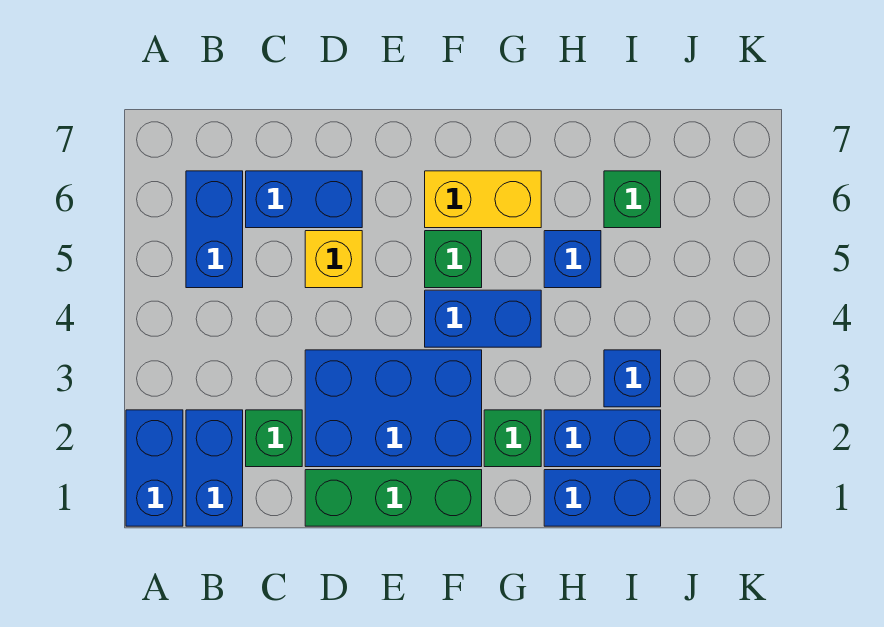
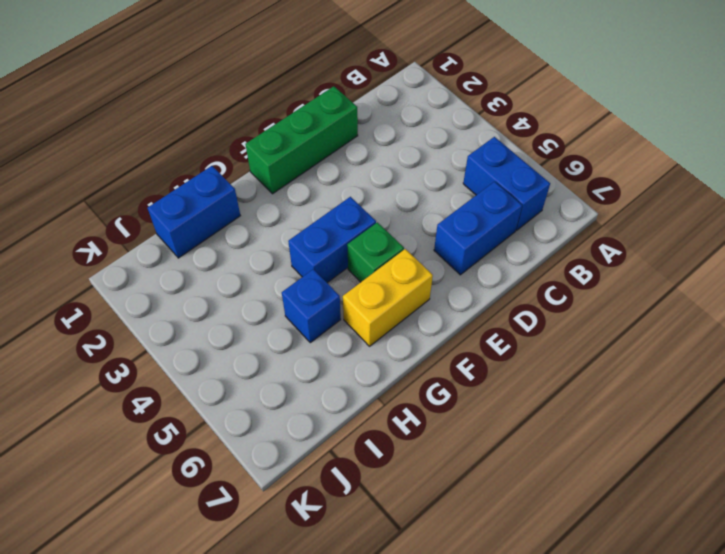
none -> blue 1x2 brick [126,410,183,526]
none -> blue 1x2 brick [186,410,243,526]
none -> green 1x1 brick [246,410,302,467]

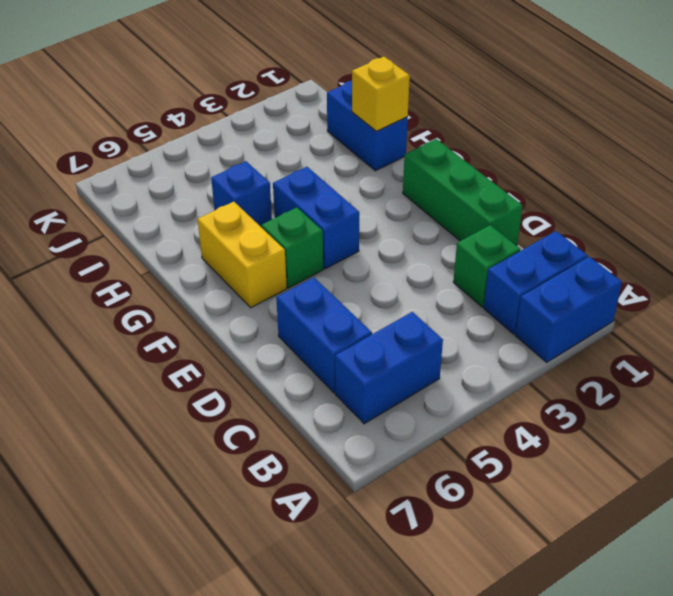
yellow 1x1 brick [352,57,410,131] -> yellow 1x1 brick moved to [305,231,362,288]
none -> blue 2x3 brick [305,350,482,467]
none -> green 1x1 brick [484,410,541,467]
none -> blue 1x2 brick [544,410,661,467]

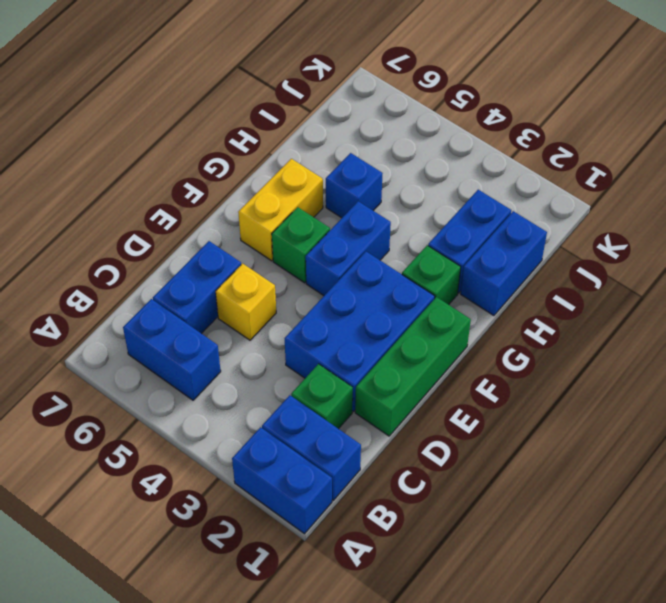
none -> blue 1x1 brick [604,350,661,407]
none -> green 1x1 brick [604,171,661,228]

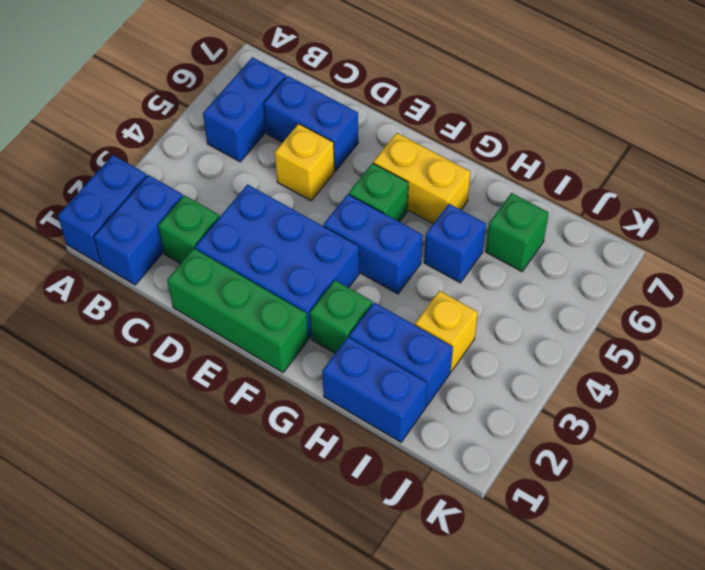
yellow 1x1 brick [415,291,478,372] -> blue 1x1 brick [604,350,661,407]

